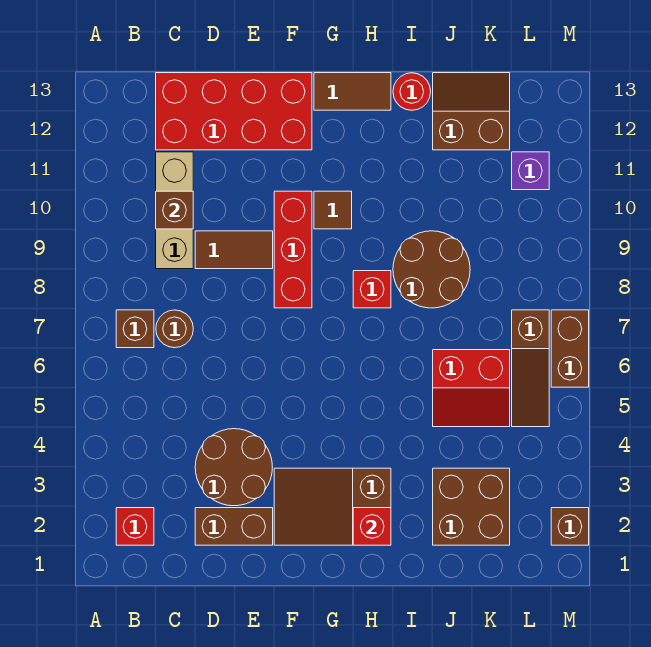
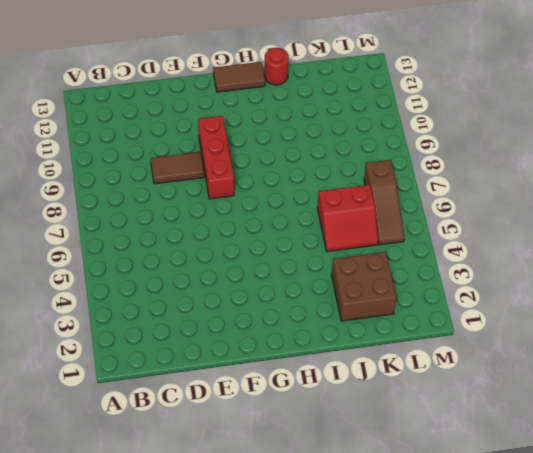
none -> red 1x1 brick [116,508,154,545]
none -> brown 1x1 brick [116,310,154,348]
none -> brown 1x1 round brick [156,310,193,348]

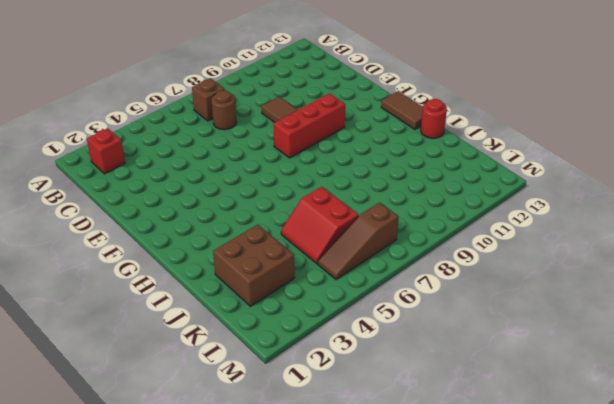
none -> tan 1x3 brick [156,152,193,269]
none -> red 2x4 brick [156,73,312,150]
none -> brown 1x2 brick [195,508,273,545]

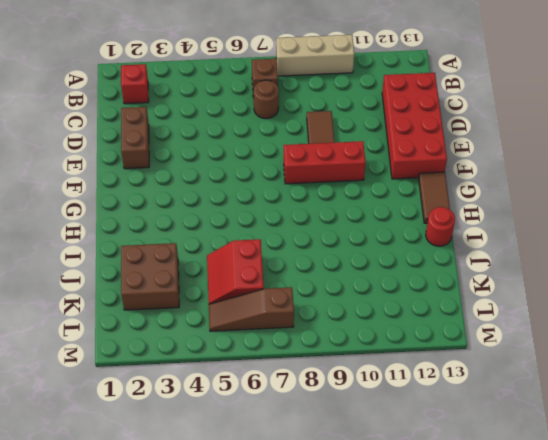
tan 1x3 brick [276,35,354,76] -> tan 1x3 brick moved to [156,152,193,269]
none -> brown 2x2 round brick [195,429,272,506]
none -> brown 2x3 slope [274,468,391,545]
none -> brown 1x1 tile [314,191,352,229]

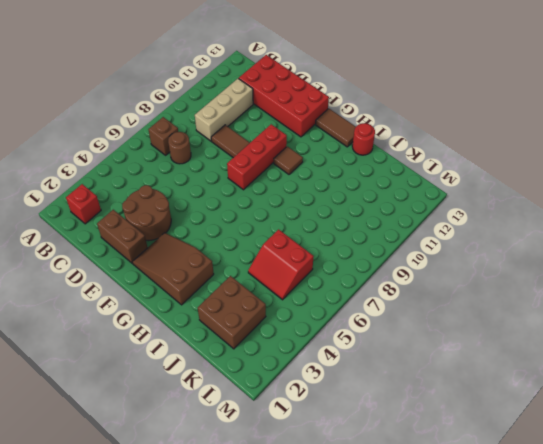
none -> red 1x1 brick [353,271,391,308]
none -> brown 2x2 round brick [393,231,470,308]
none -> brown 2x2 slope [433,73,510,150]

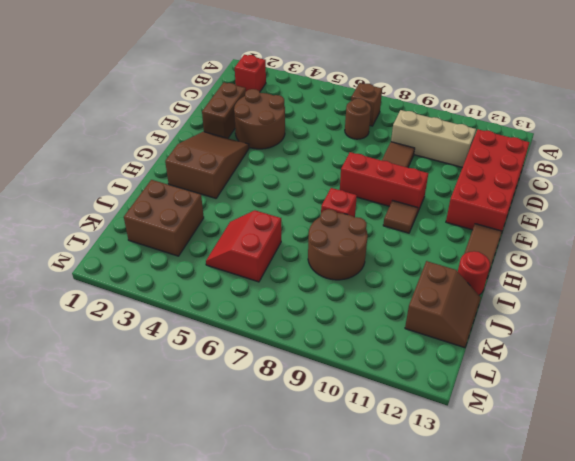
none -> brown 1x3 slope [512,310,549,427]
none -> purple 1x1 brick [512,152,549,190]
none -> brown 1x1 brick [551,508,589,545]

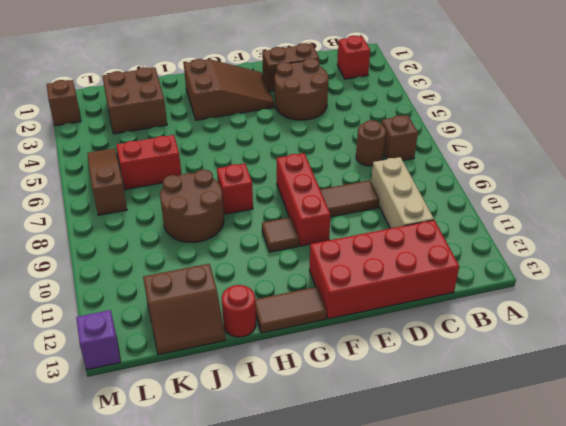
purple 1x1 brick [76,310,120,370] -> purple 1x1 brick moved to [512,152,549,190]
none -> brown 1x2 brick [551,310,589,387]
none -> brown 1x1 brick [156,191,193,229]
none -> red 1x1 brick [353,508,391,545]

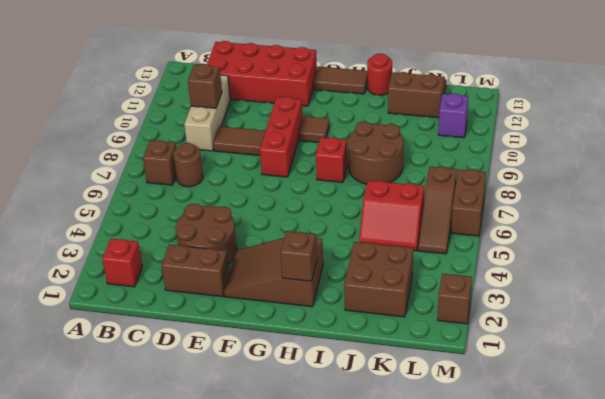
brown 1x1 brick [280,231,317,281] -> red 1x1 brick [353,508,391,545]

